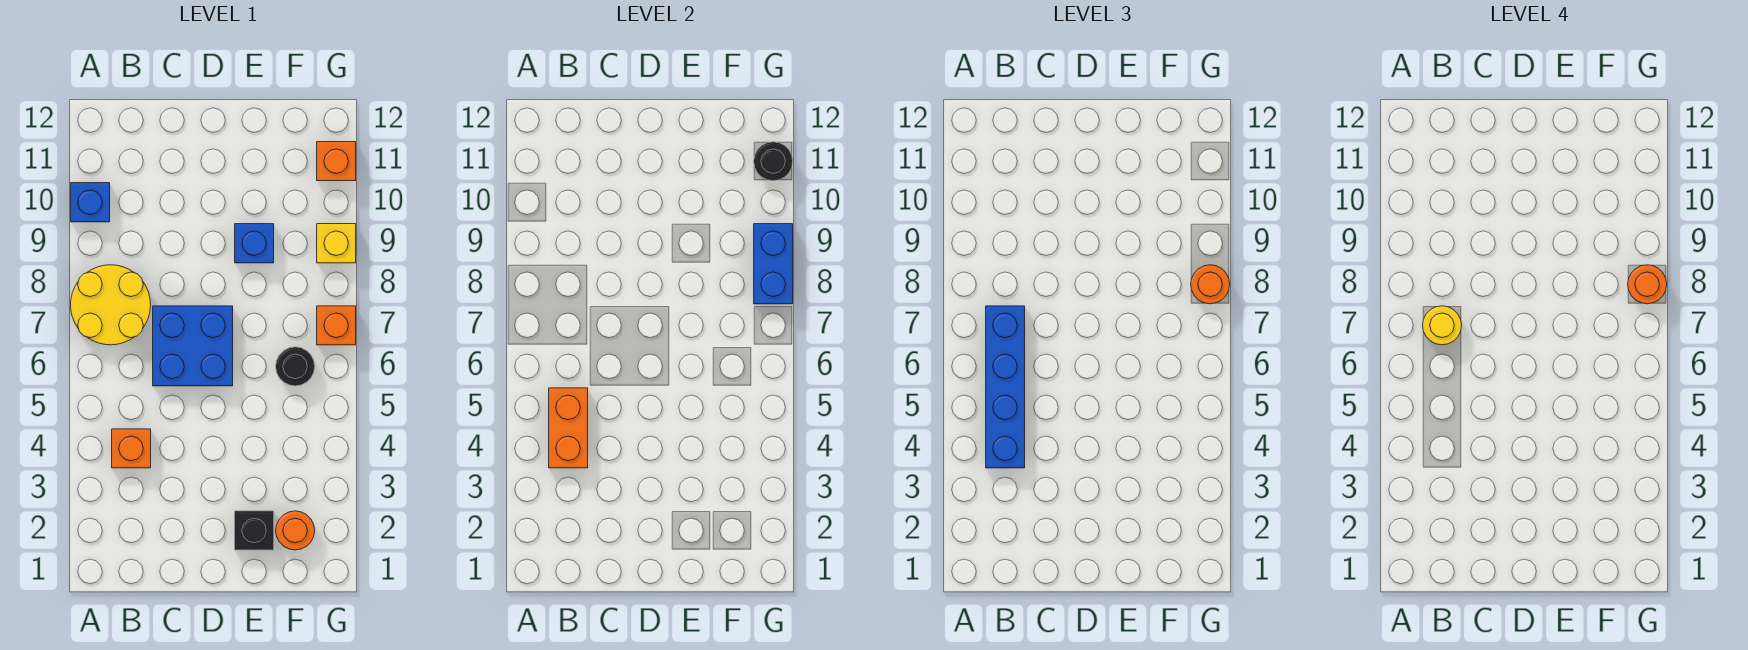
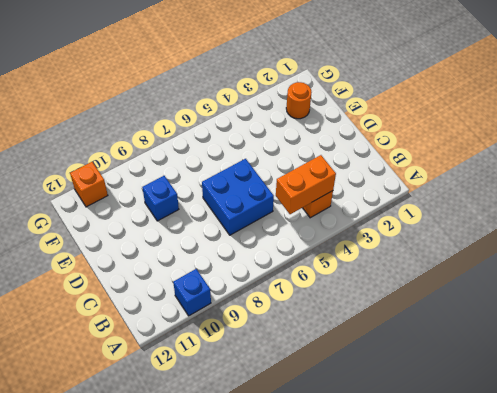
none -> yellow 2x2 round brick [71,265,151,345]
none -> black 1x1 brick [235,511,274,550]
none -> black 1x1 round brick [276,347,315,386]

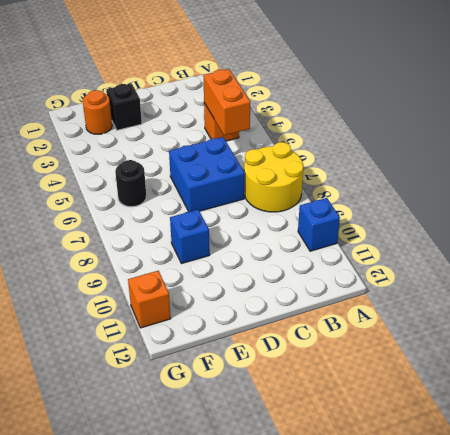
none -> orange 1x1 brick [317,306,356,345]
none -> yellow 1x1 brick [317,224,356,263]
none -> blue 1x2 brick [754,224,793,304]

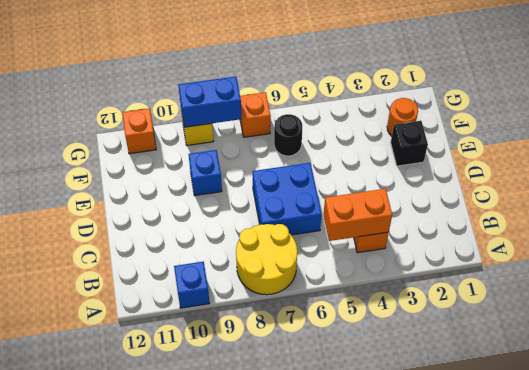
none -> black 1x1 round brick [754,142,793,181]
none -> blue 1x4 brick [986,306,1025,468]
none -> orange 1x1 round brick [1191,265,1230,304]

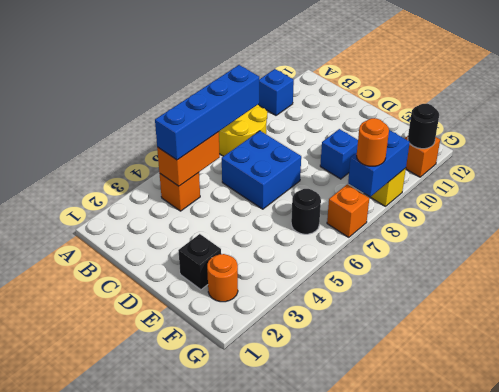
none -> yellow 1x1 round brick [1423,306,1462,345]
none -> orange 1x1 round brick [1628,265,1667,304]

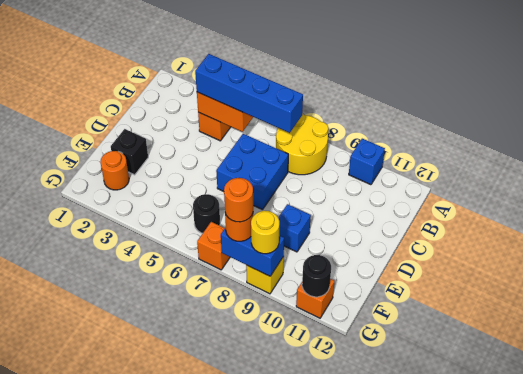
yellow 1x1 round brick [251,211,279,254] -> yellow 1x1 round brick moved to [1423,306,1462,345]

